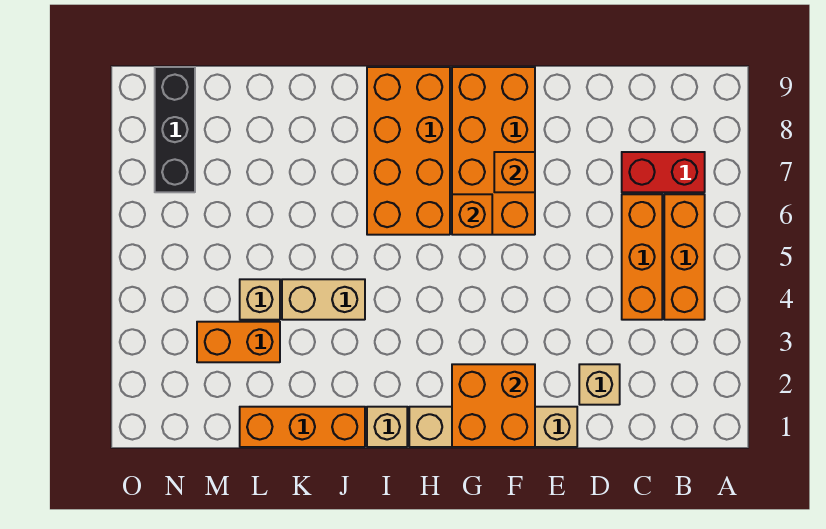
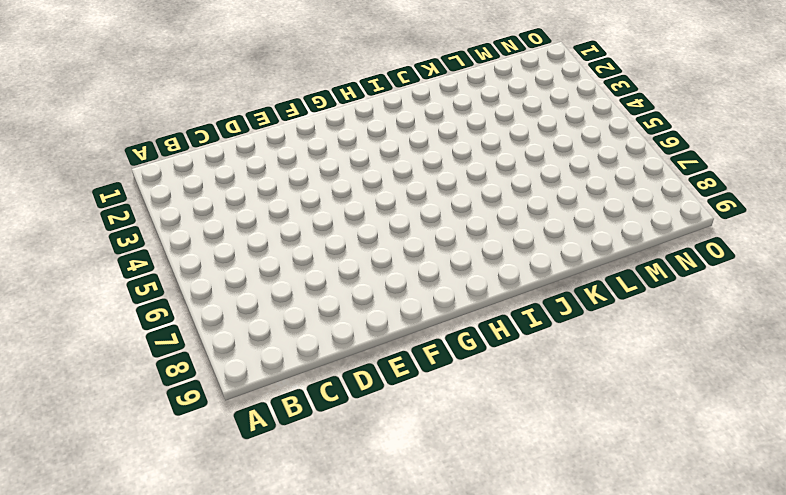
none -> orange 1x3 brick [664,194,705,320]
none -> red 1x2 brick [622,152,705,192]
none -> orange 1x3 brick [622,194,662,320]

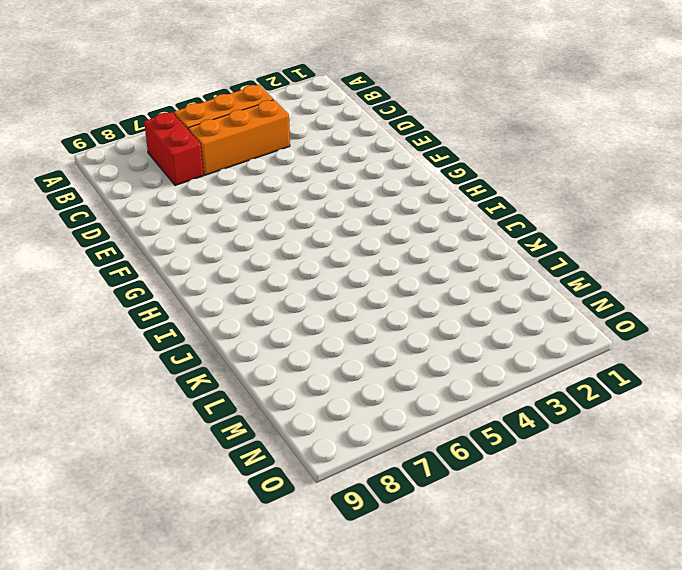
none -> tan 1x1 brick [579,364,620,405]
none -> tan 1x4 brick [409,407,577,447]
none -> orange 2x4 brick [452,67,535,235]

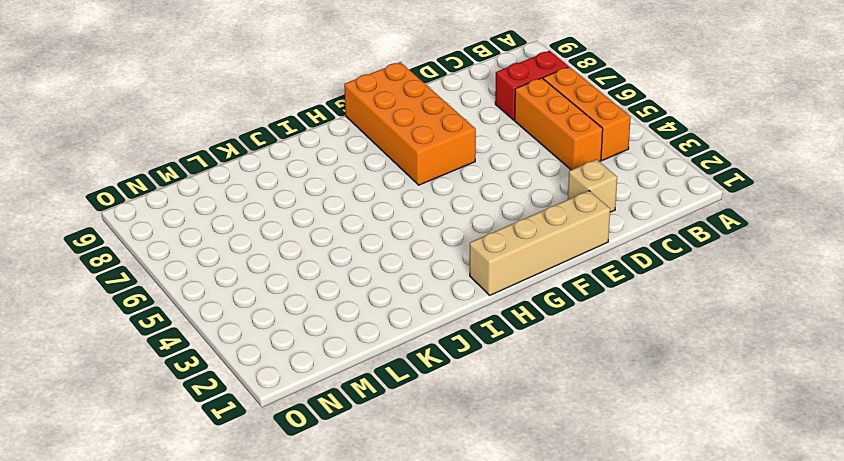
none -> orange 2x4 brick [367,67,450,235]
none -> tan 1x1 brick [367,407,407,447]
none -> orange 1x3 brick [240,407,365,447]

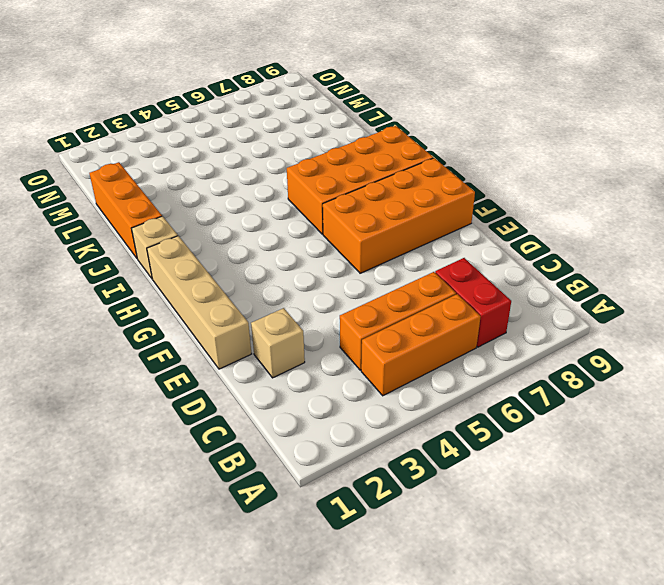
none -> tan 1x2 brick [282,279,365,320]
none -> orange 1x2 brick [197,322,280,362]
none -> tan 1x1 brick [240,279,280,320]

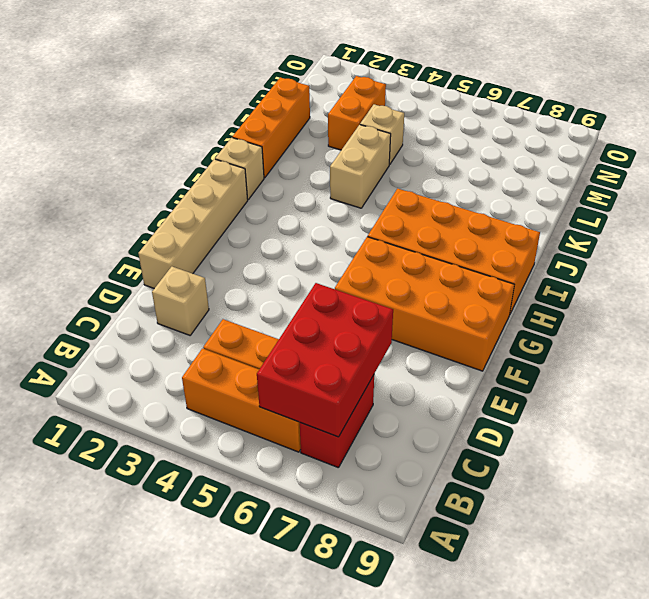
red 2x3 brick [257,283,393,437] -> none
none -> black 1x3 brick [155,67,195,192]
none -> orange 2x2 brick [452,364,535,447]
none -> orange 1x1 brick [494,152,535,192]

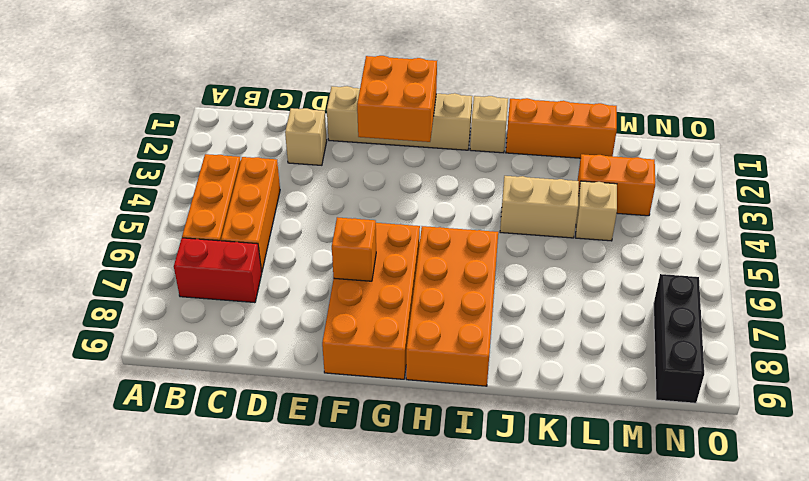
none -> orange 1x1 brick [452,194,492,235]

